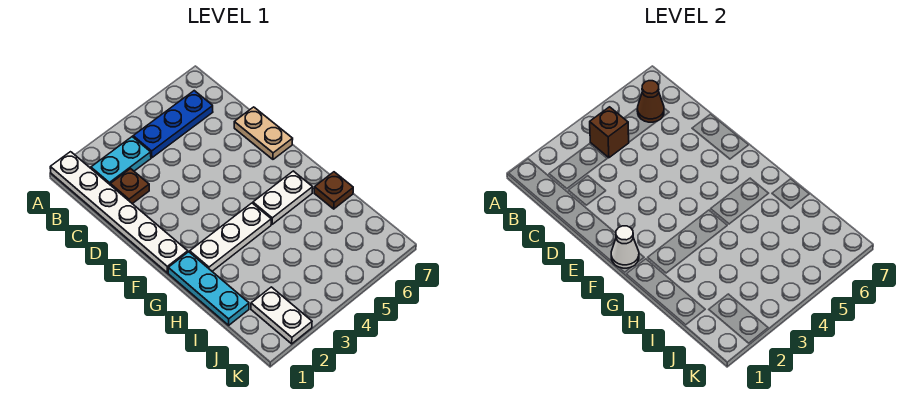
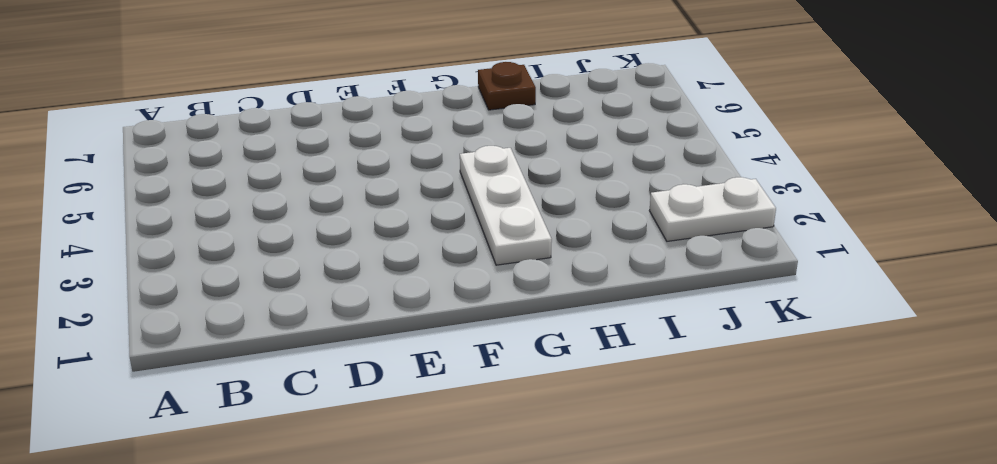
none -> white 1x6 plate [50,152,188,273]
none -> cyan 1x2 plate [91,137,151,184]
none -> blue 1x3 plate [133,91,213,158]

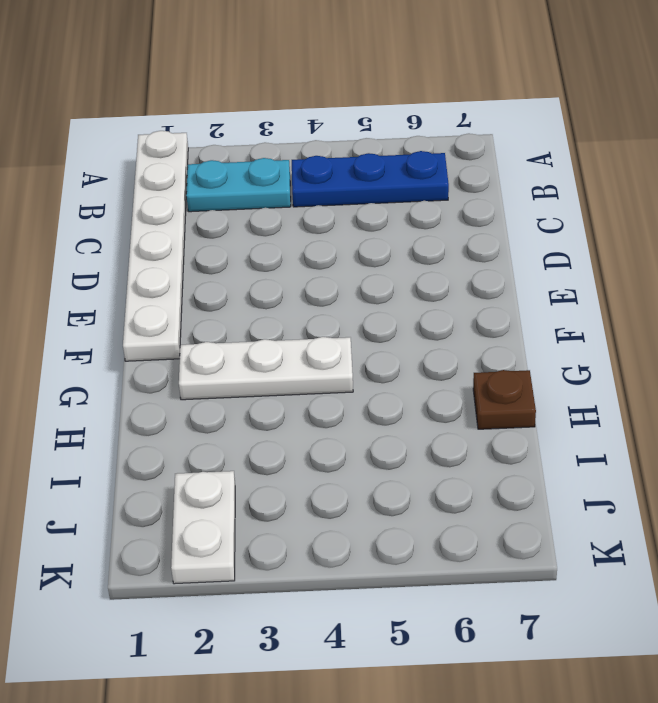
none -> brown 1x1 plate [110,169,149,204]
none -> tan 1x2 plate [234,107,293,159]
none -> cyan 1x3 plate [168,252,249,325]

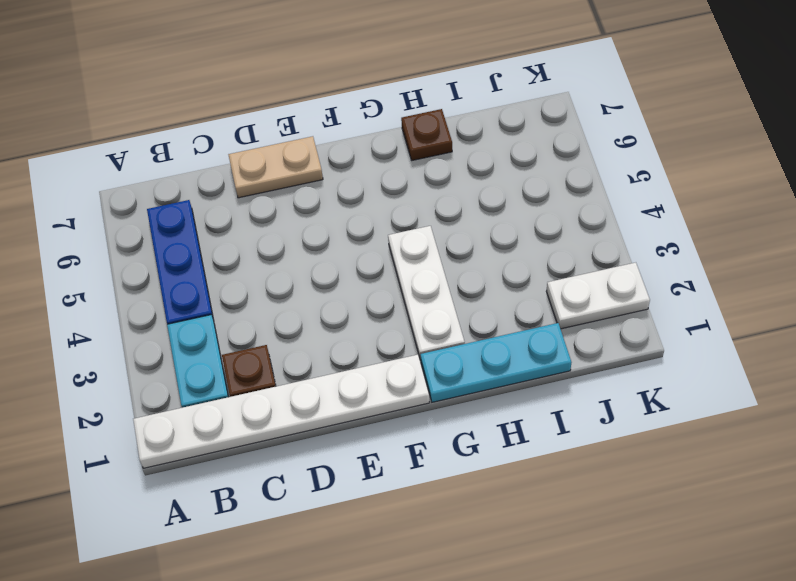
none -> white 1x2 plate [253,171,313,224]
none -> brown 1x1 brick [590,107,629,158]
none -> brown 1x1 cone [637,81,664,122]

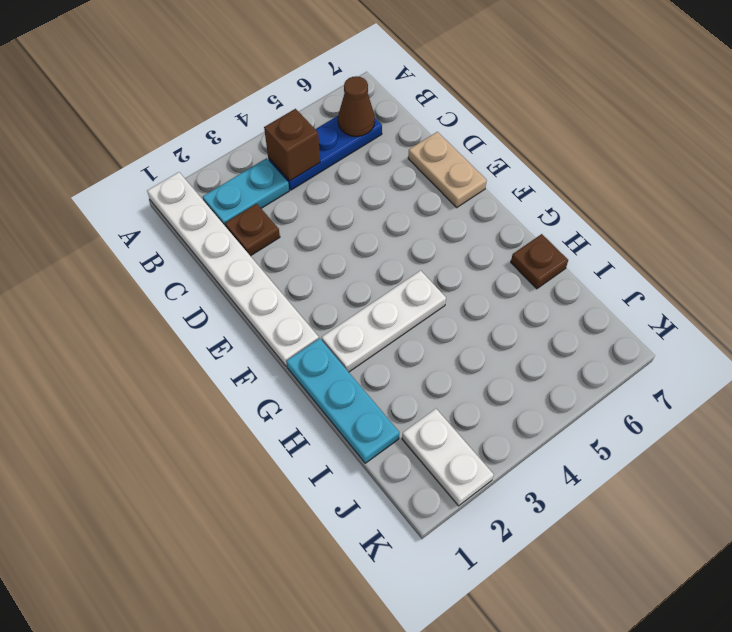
none -> white 1x2 plate [253,171,313,224]
none -> white 1x1 cone [611,226,639,268]

